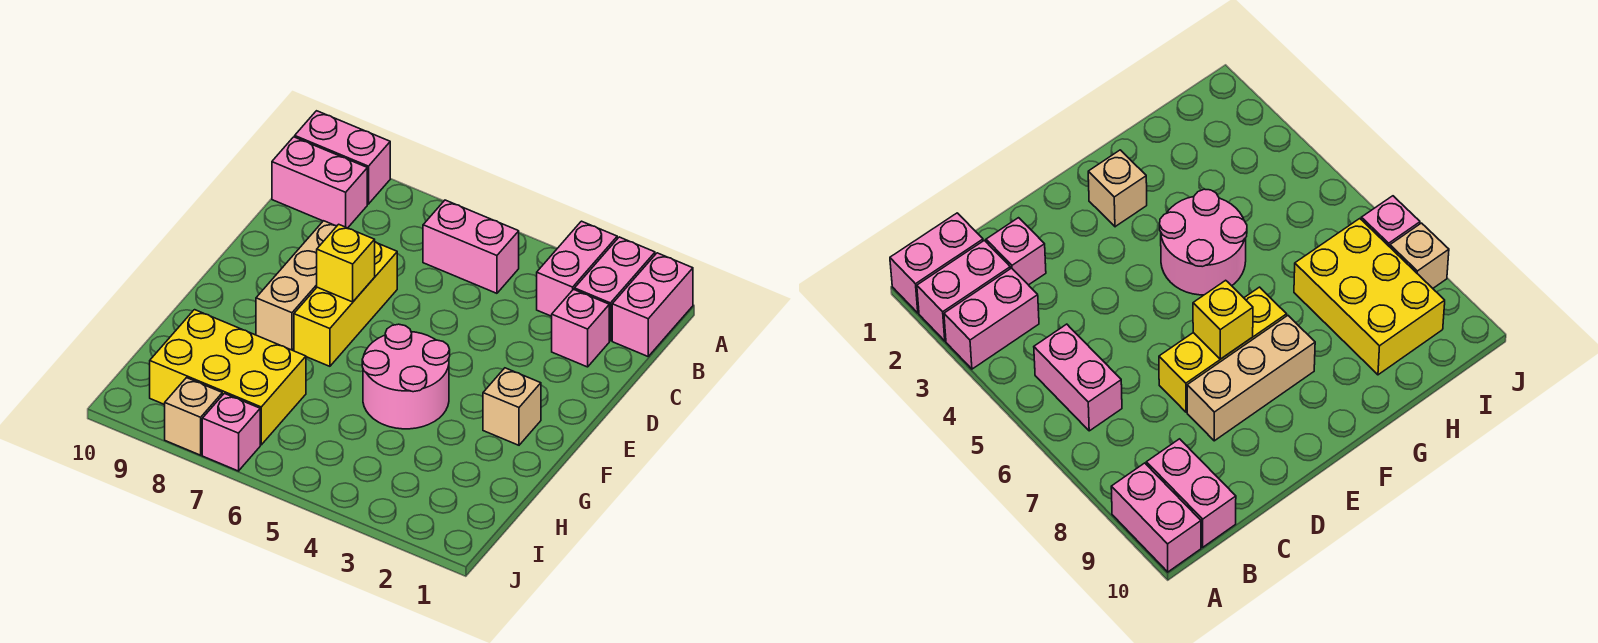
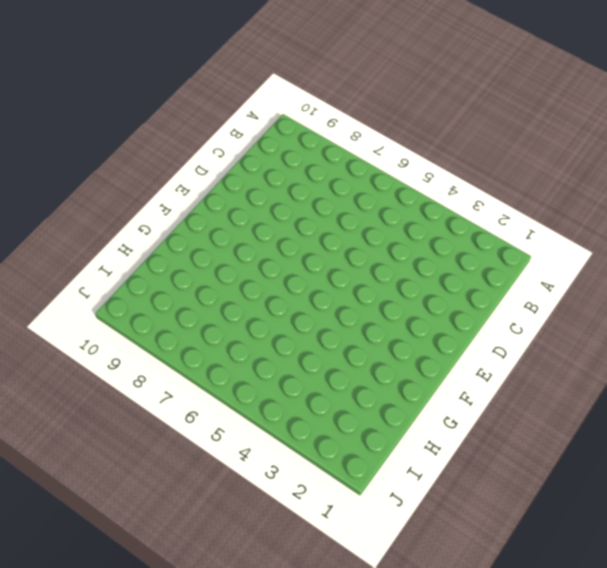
none -> pink 1x2 brick [612,253,693,356]
none -> pink 1x2 brick [574,237,655,341]
none -> pink 1x2 brick [537,221,617,316]

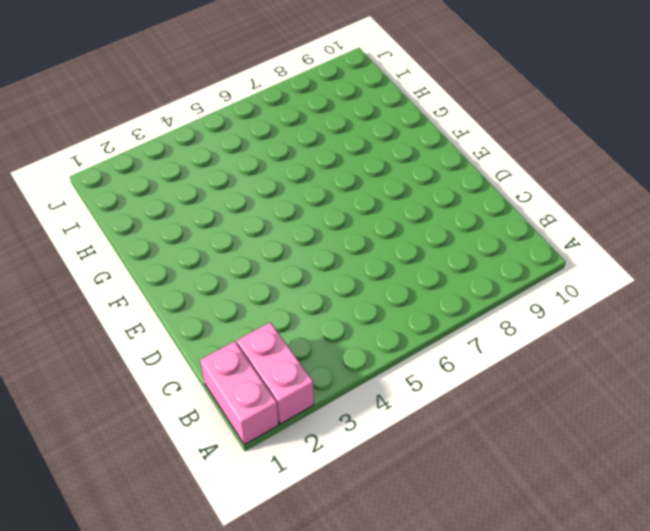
none -> pink 1x2 brick [537,221,617,316]
none -> pink 1x2 brick [295,111,390,204]
none -> pink 1x2 brick [423,200,519,293]

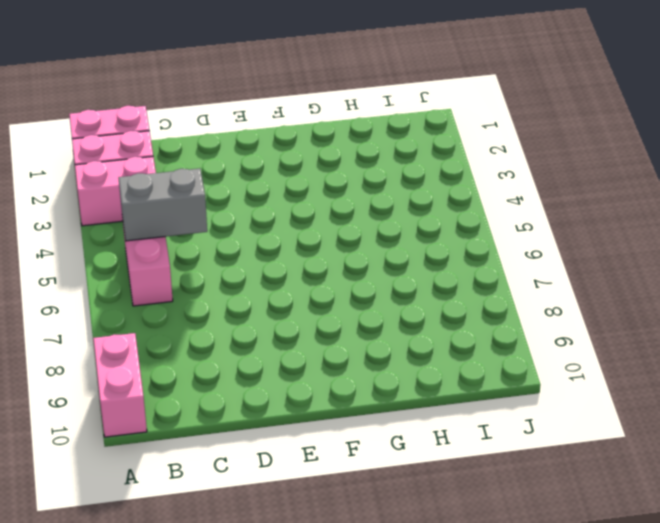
grey 1x2 brick [118,168,207,241] -> none
none -> pink 1x2 brick [272,137,367,228]
none -> pink 1x1 brick [552,289,609,367]
none -> yellow 1x3 brick [294,242,397,366]

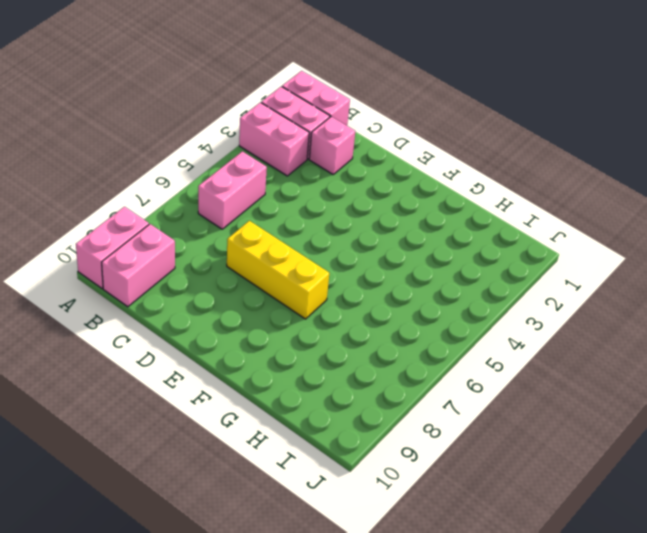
none -> tan 1x3 brick [256,221,337,350]
none -> tan 1x1 brick [483,368,541,445]
none -> pink 2x2 round brick [362,324,450,429]

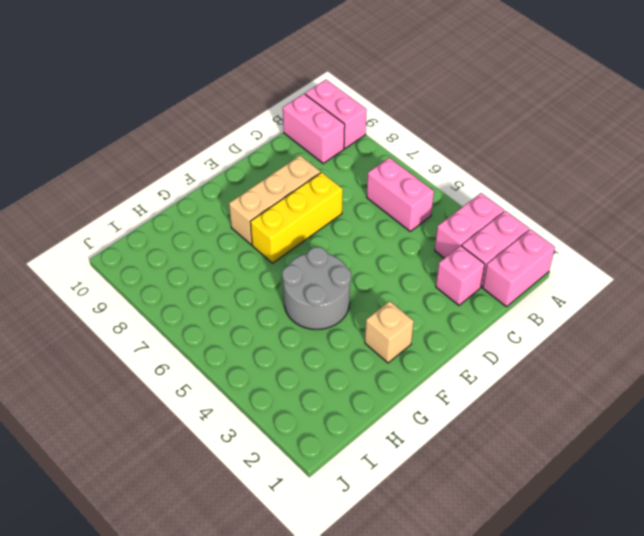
grey 2x2 round brick [282,247,351,329] -> pink 2x2 round brick [362,324,450,429]
none -> yellow 2x3 brick [150,310,306,445]
none -> pink 1x1 brick [202,393,260,471]
none -> tan 1x1 brick [165,378,222,455]

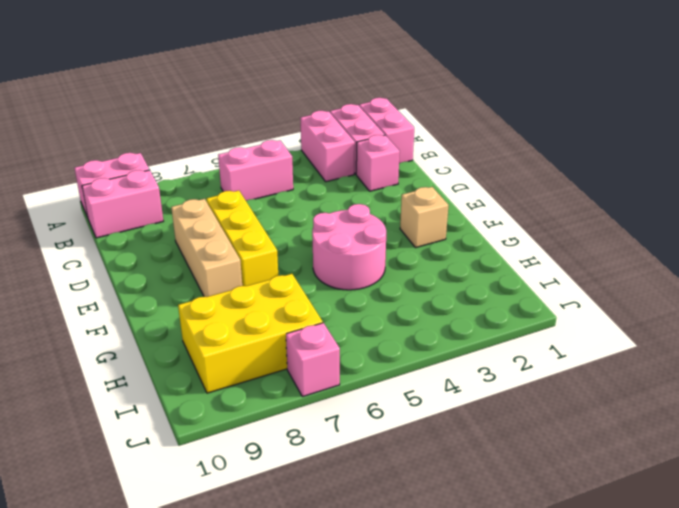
none -> tan 1x1 brick [165,378,222,455]
none -> yellow 1x1 brick [317,224,375,302]

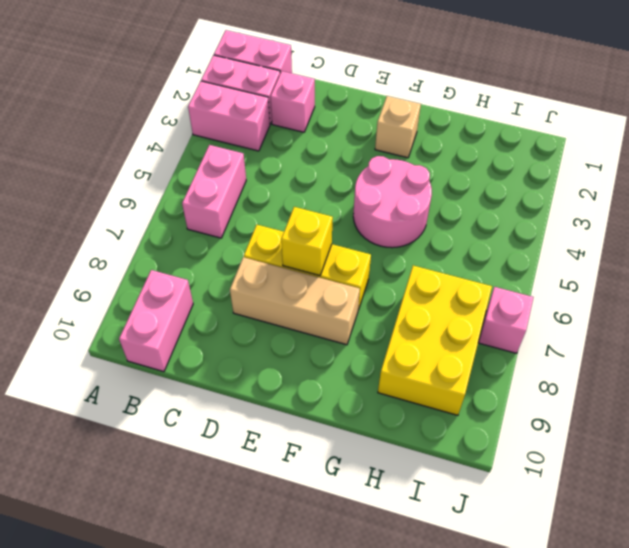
none -> pink 1x2 brick [295,111,390,204]
none -> tan 1x1 brick [165,378,222,455]

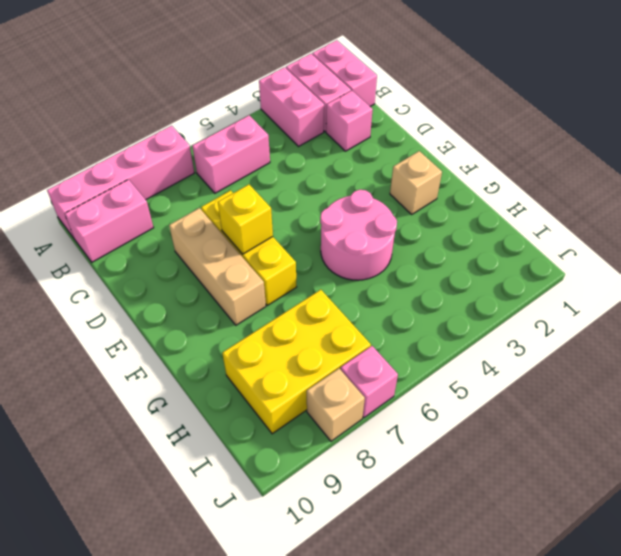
pink 1x4 brick [47,126,194,238] -> pink 1x2 brick [295,111,390,204]

